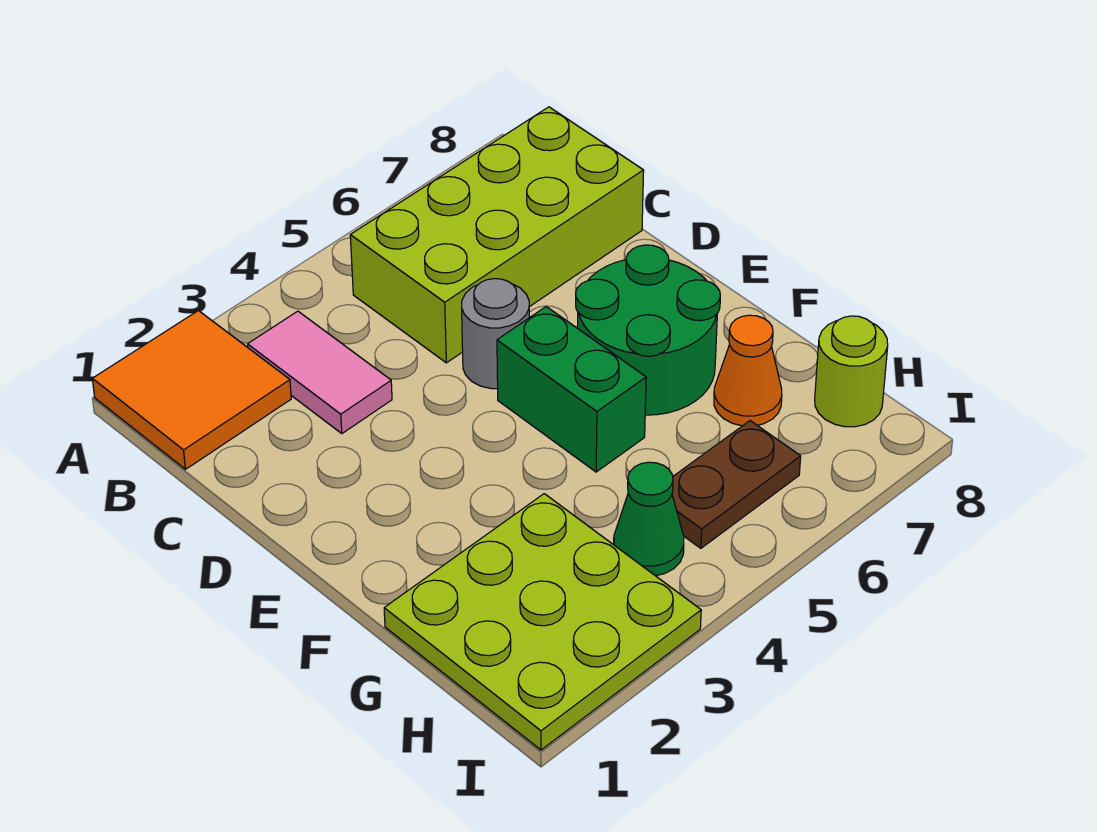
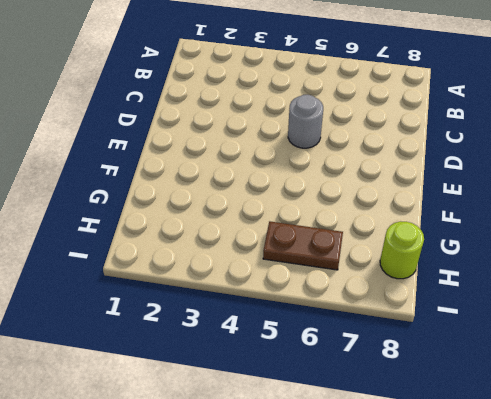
none -> orange 2x2 tile [92,311,291,469]
none -> pink 1x2 tile [248,311,392,434]

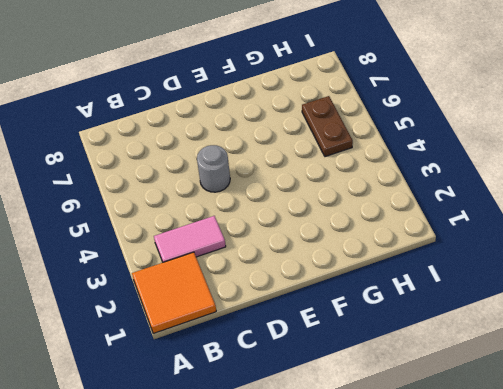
none -> lime 2x4 brick [350,107,644,363]
none -> green 1x2 brick [497,307,646,472]

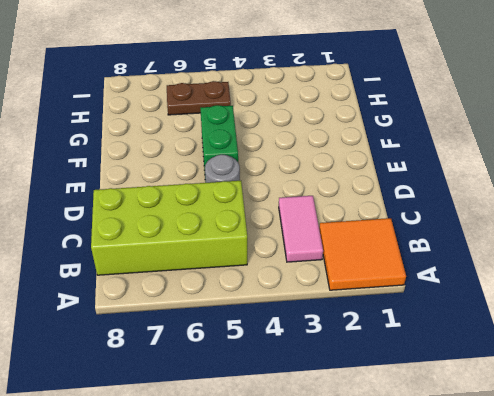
none -> green 2x2 round brick [576,245,720,415]
none -> lime 3x3 plate [384,494,701,750]

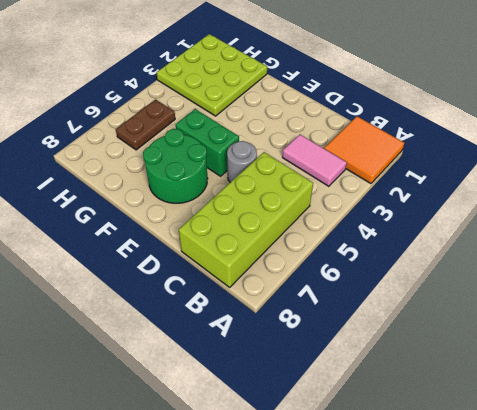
none -> orange 1x1 cone [714,315,782,426]
none -> green 1x1 cone [614,462,684,576]

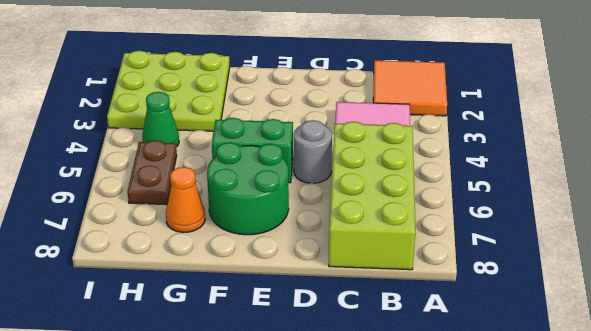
none -> lime 1x1 round brick [815,316,888,427]

